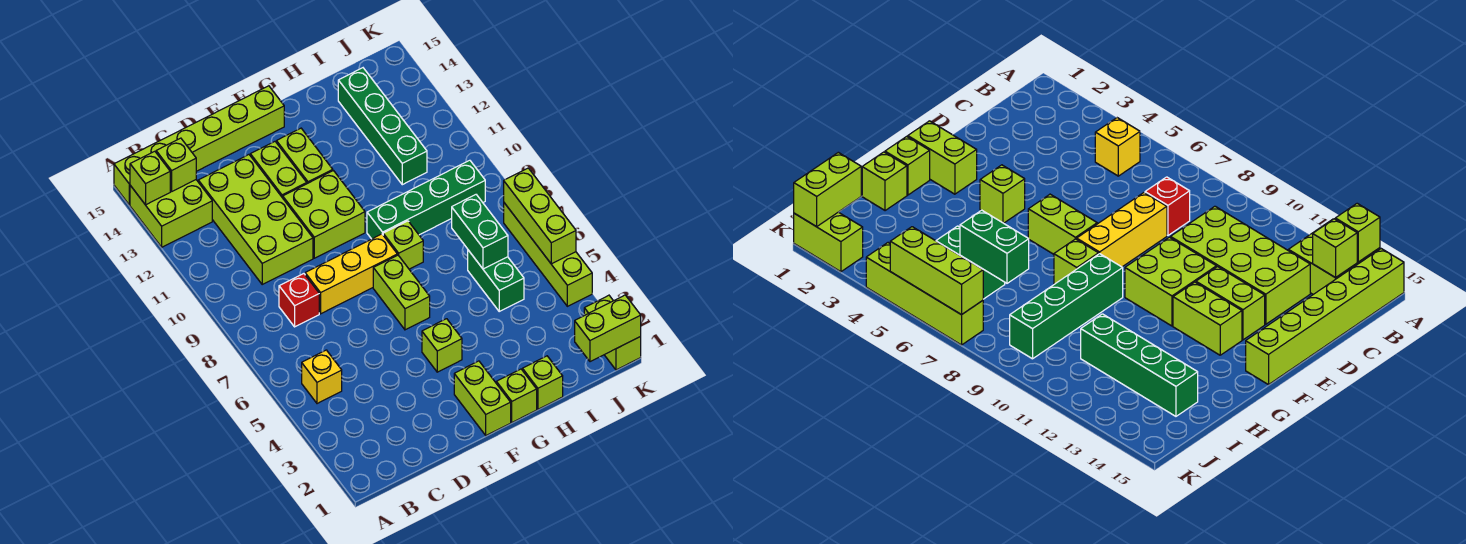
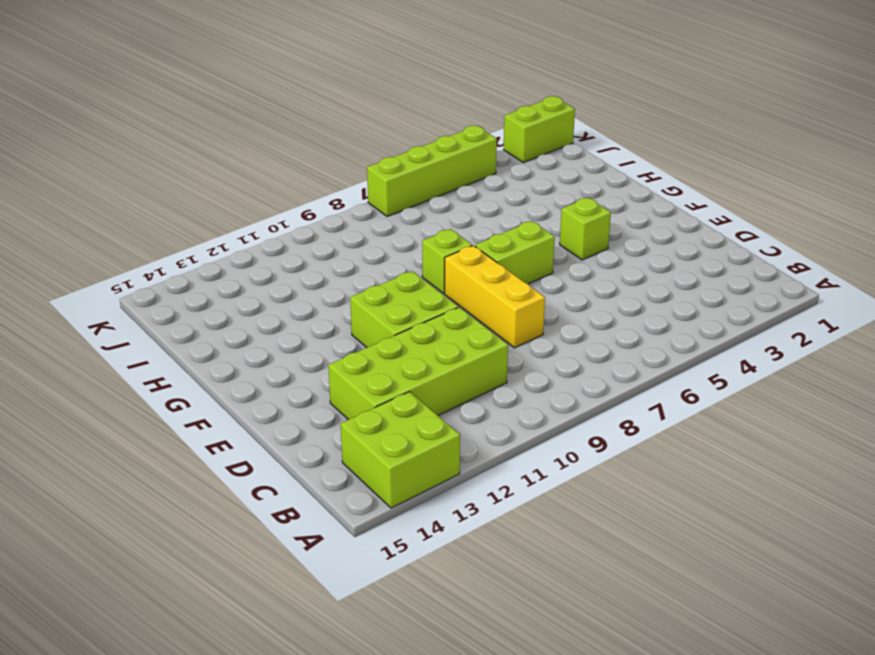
none -> lime 1x6 brick [114,86,284,205]
none -> yellow 1x1 brick [302,350,342,404]
none -> red 1x1 brick [279,274,319,327]

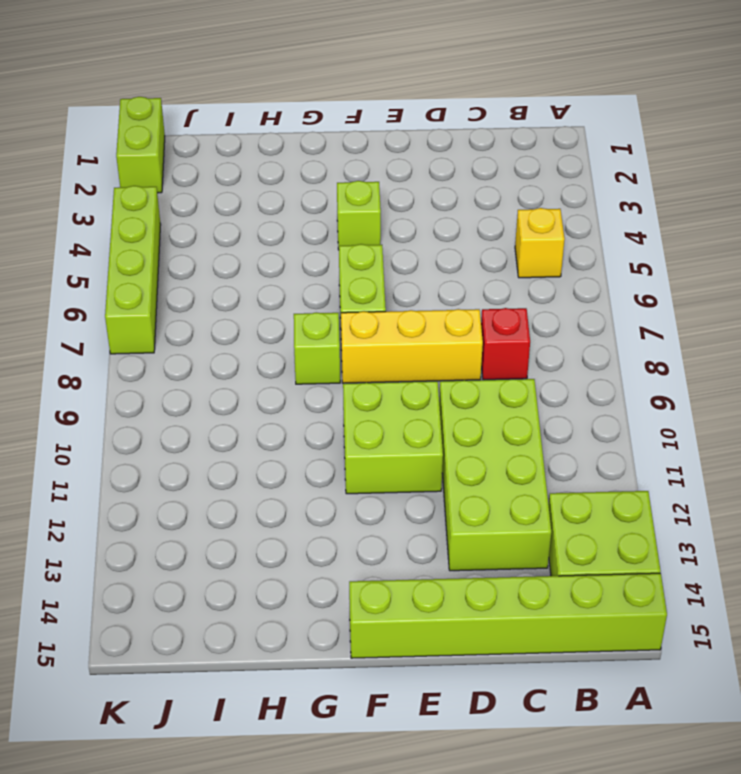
none -> lime 1x2 brick [250,142,307,198]
none -> lime 1x2 brick [454,361,511,435]
none -> lime 1x2 brick [276,128,333,184]

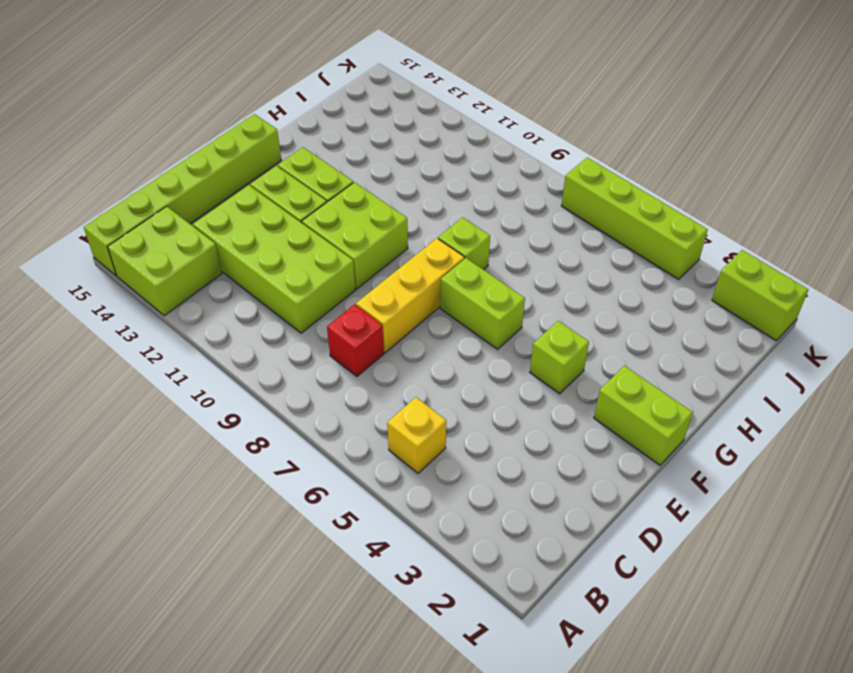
none -> lime 1x1 brick [496,369,537,422]
none -> green 1x4 brick [367,160,485,239]
none -> lime 1x1 brick [522,356,563,409]

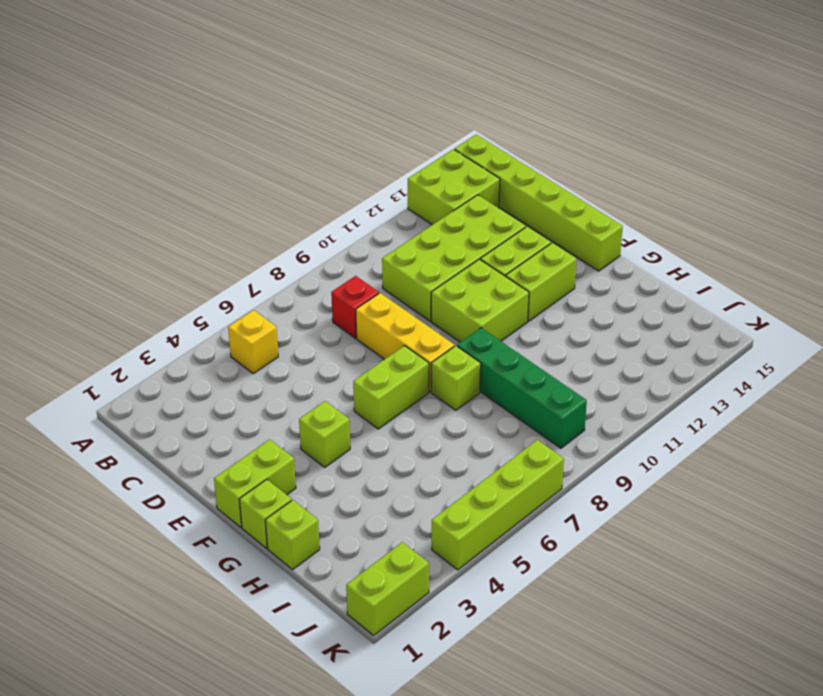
none -> green 1x2 brick [468,250,524,311]
none -> green 1x4 brick [338,68,427,185]
none -> lime 1x1 brick [130,151,170,205]

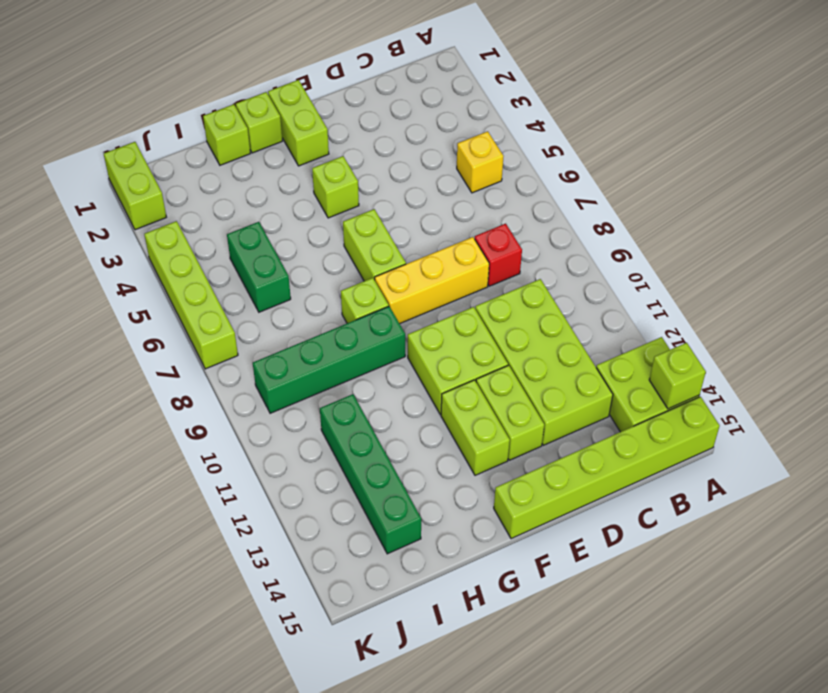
none -> lime 1x1 brick [156,138,196,191]
none -> green 1x2 brick [452,195,508,269]
none -> lime 1x2 brick [575,295,641,362]

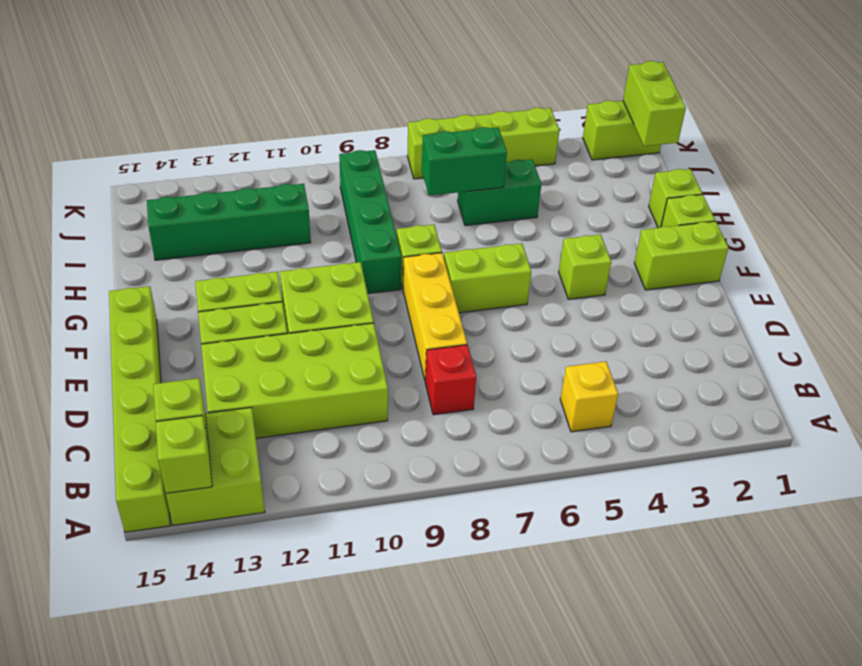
none -> lime 1x3 brick [504,168,576,264]

